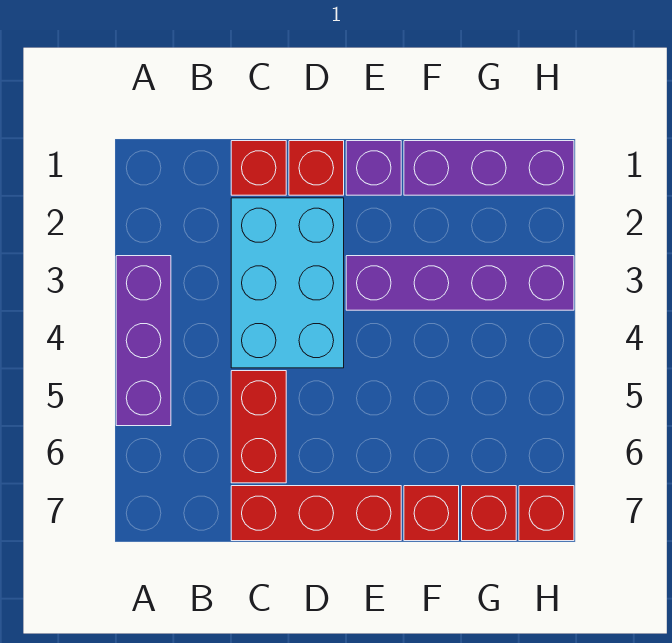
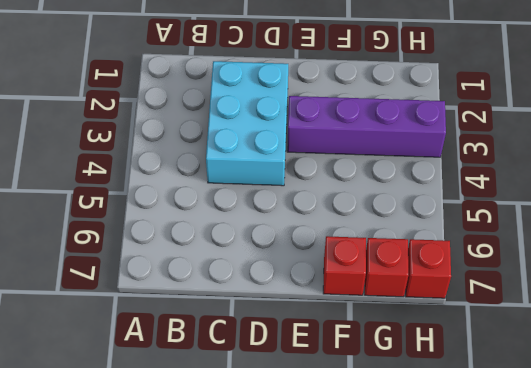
none -> purple 1x3 brick [116,256,171,426]
none -> red 1x1 brick [231,141,286,195]
none -> red 1x2 brick [231,371,286,483]

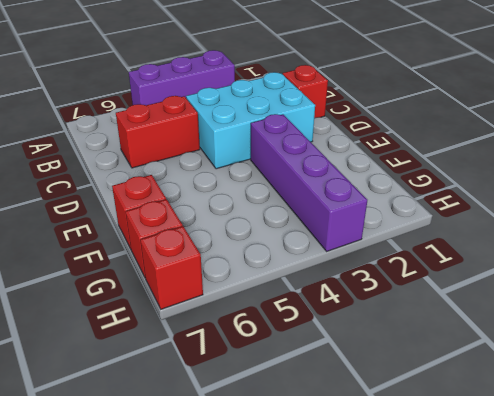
none -> red 1x3 brick [231,486,401,541]
none -> red 1x1 brick [289,141,344,195]
none -> purple 1x1 brick [346,141,401,195]

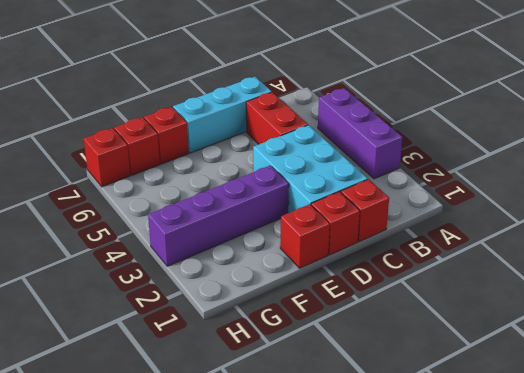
cyan 1x3 brick [173,77,272,153] -> red 1x3 brick [231,486,401,541]
red 1x1 brick [280,204,330,268] -> purple 1x1 brick [346,141,401,195]
none -> purple 1x3 brick [404,141,574,195]

